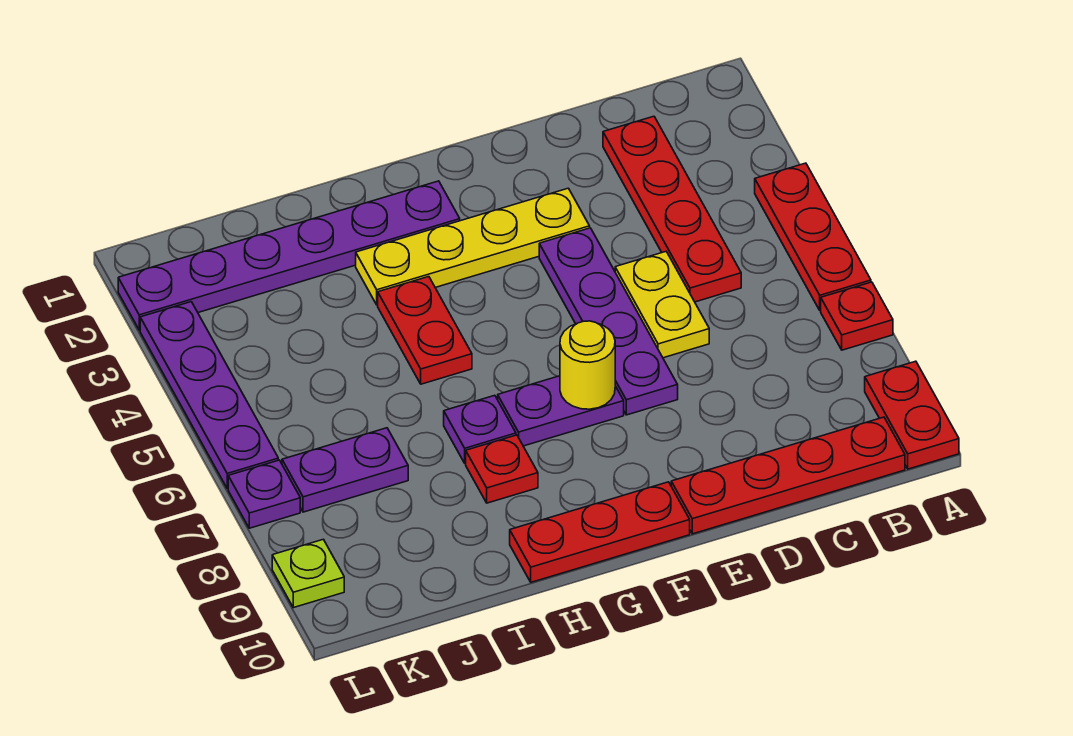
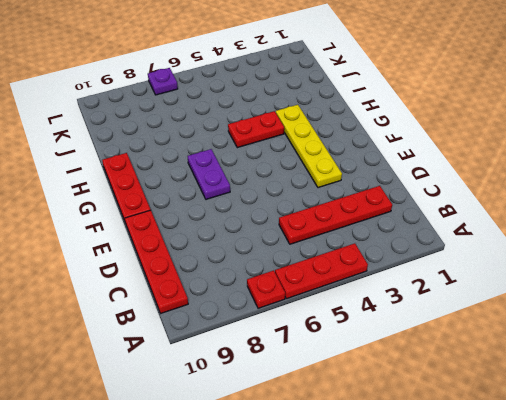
none -> red 1x2 plate [865,361,959,469]
none -> yellow 1x2 plate [615,252,709,358]
none -> purple 1x4 plate [539,228,678,415]

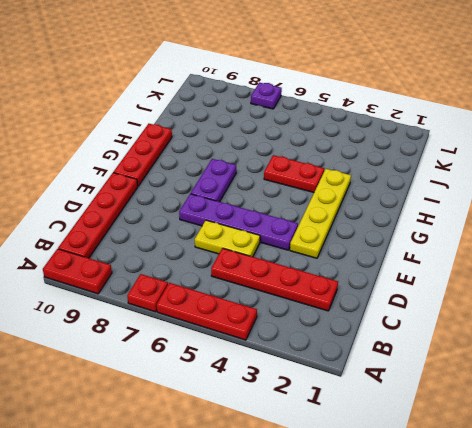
none -> purple 1x6 plate [118,181,460,330]
none -> purple 1x1 plate [444,395,516,463]
none -> red 1x1 plate [466,435,538,503]

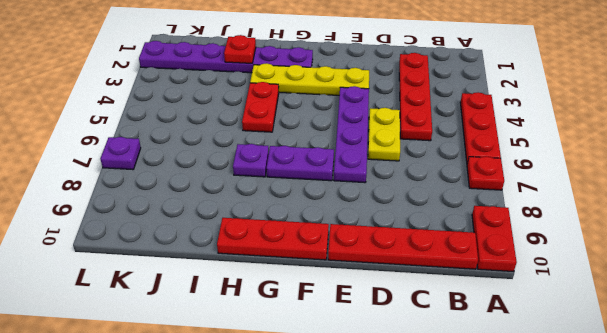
red 1x1 plate [224,35,256,63] -> red 1x1 plate moved to [466,435,538,503]
none -> purple 1x2 plate [282,428,408,512]
none -> purple 1x4 plate [140,302,278,489]
none -> lime 1x1 plate [272,539,344,608]

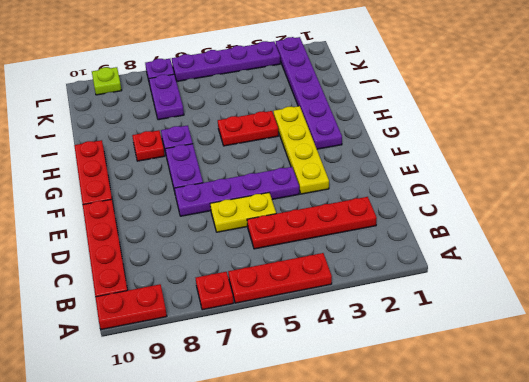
none -> yellow 1x1 round brick [560,321,615,409]

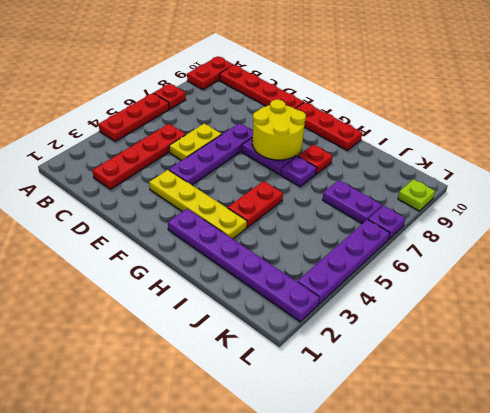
yellow 2x2 round brick [252,100,306,160] -> yellow 1x1 round brick [560,321,615,409]

